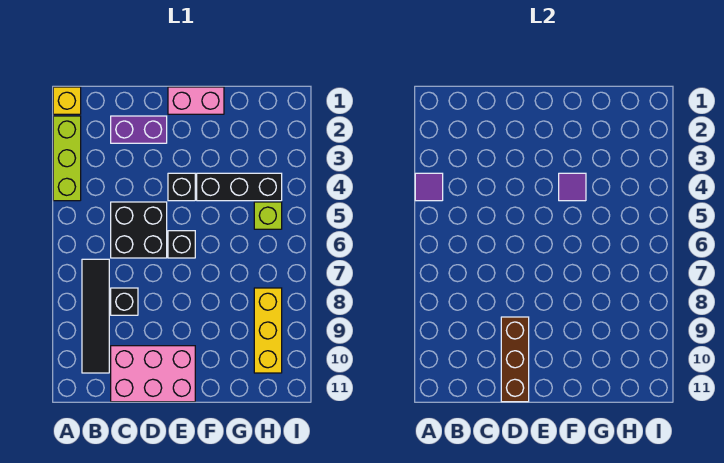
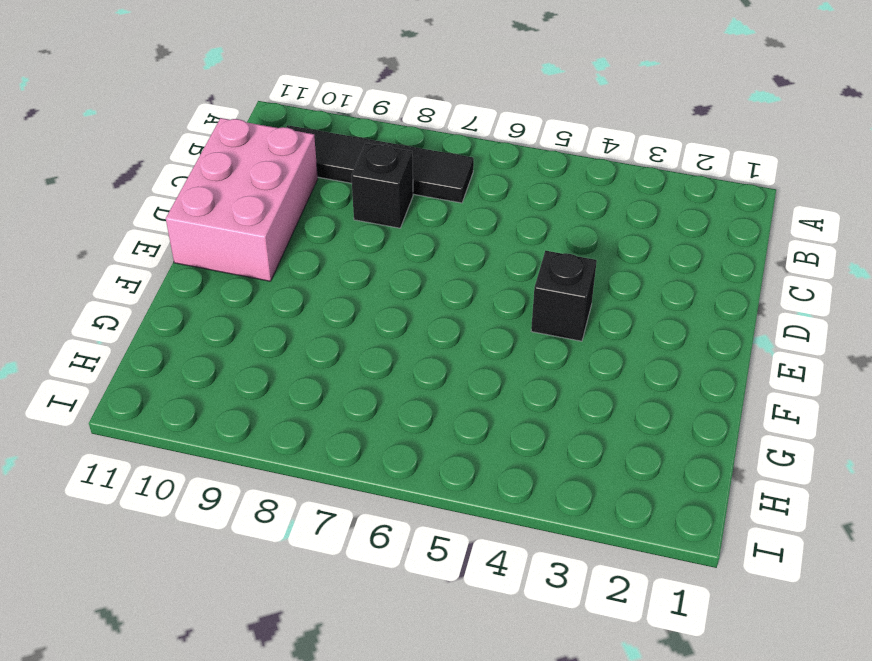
none -> yellow 1x1 brick [53,87,81,114]
none -> lime 1x3 brick [53,116,81,201]
none -> purple 1x2 brick [111,116,167,143]

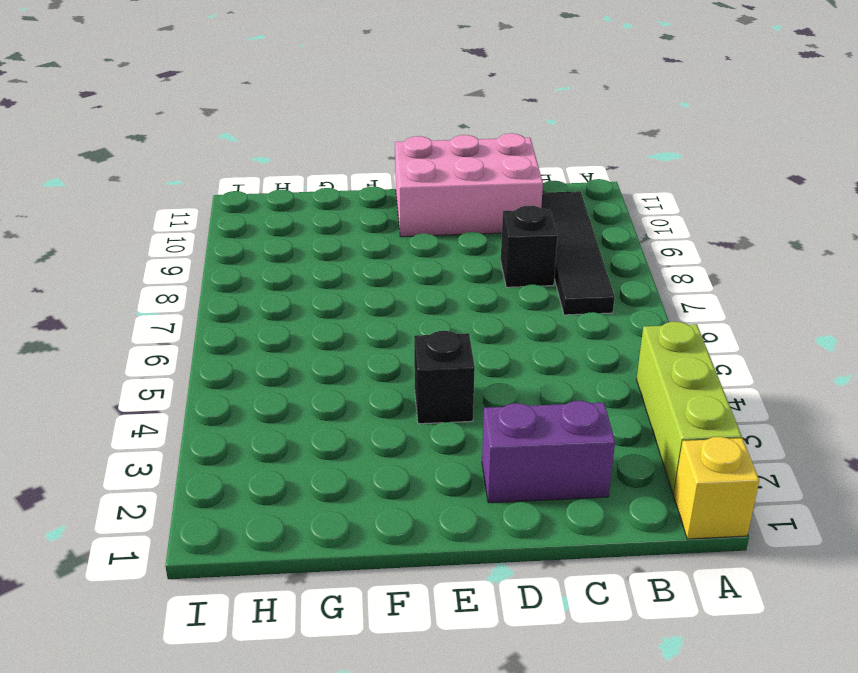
none -> black 2x2 brick [111,202,167,258]
none -> pink 1x2 brick [168,87,224,114]
none -> black 1x1 brick [168,231,195,258]

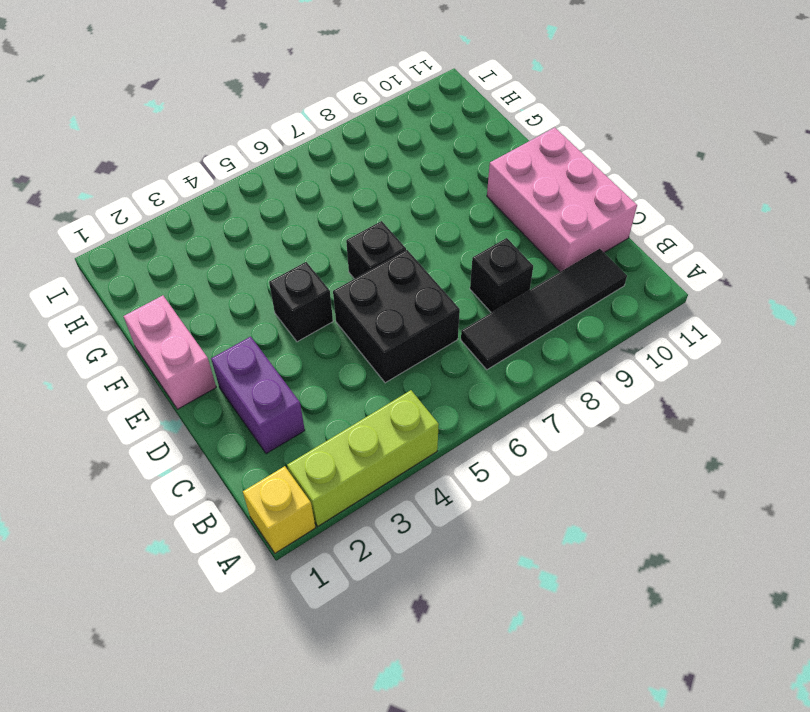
none -> black 1x3 brick [197,173,282,201]
none -> lime 1x1 brick [254,202,282,229]
none -> yellow 1x3 brick [254,288,282,373]

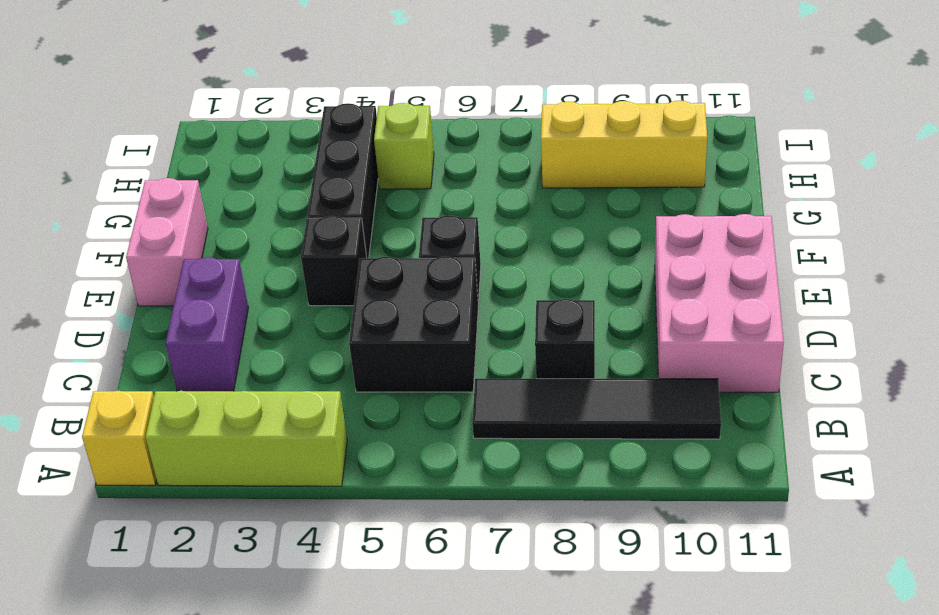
none -> purple 1x1 tile [415,173,443,201]
none -> brown 1x3 brick [501,317,529,402]
none -> purple 1x1 tile [559,173,586,201]

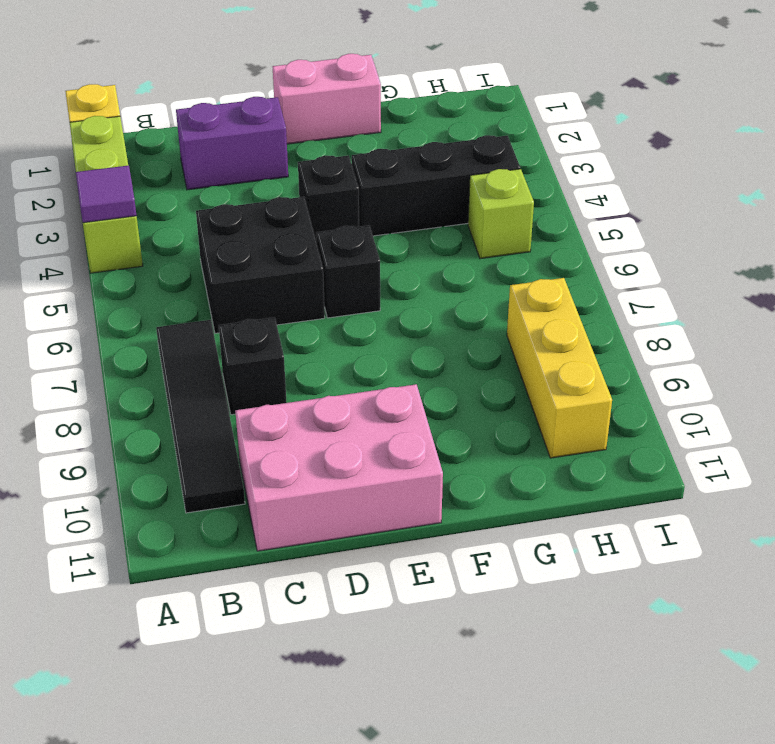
none -> brown 1x3 brick [501,317,529,402]
none -> purple 1x1 tile [559,173,586,201]

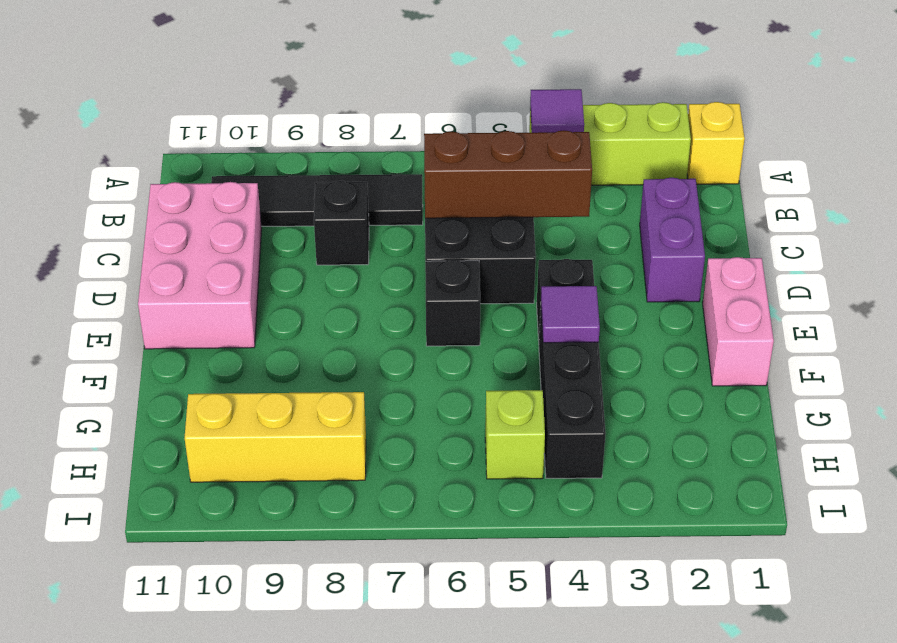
brown 1x3 brick [424,130,592,218] -> brown 1x3 brick moved to [501,317,529,402]

